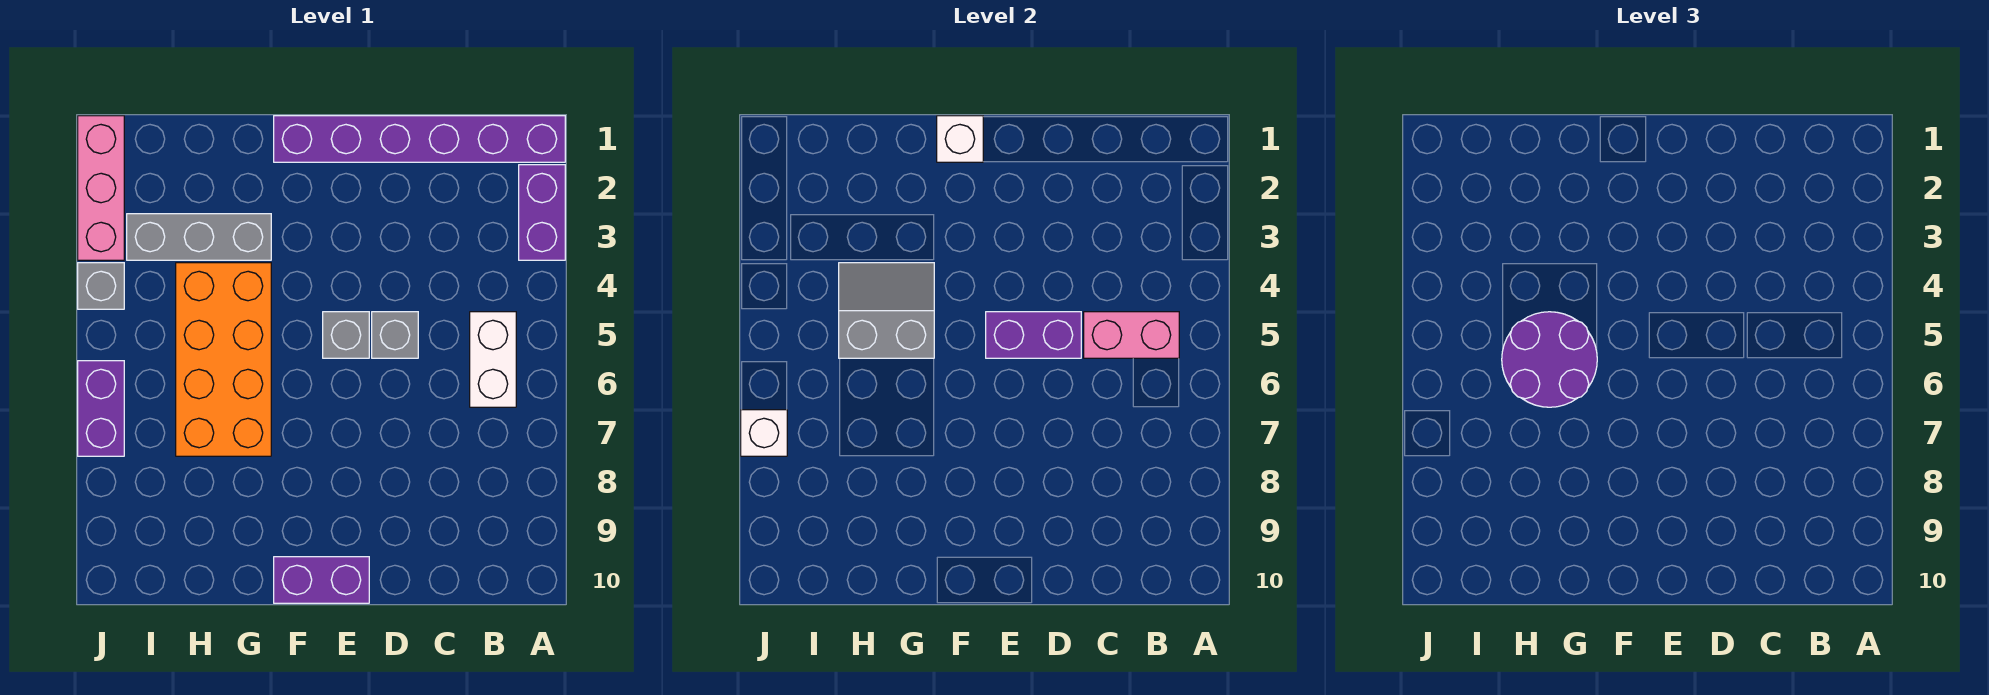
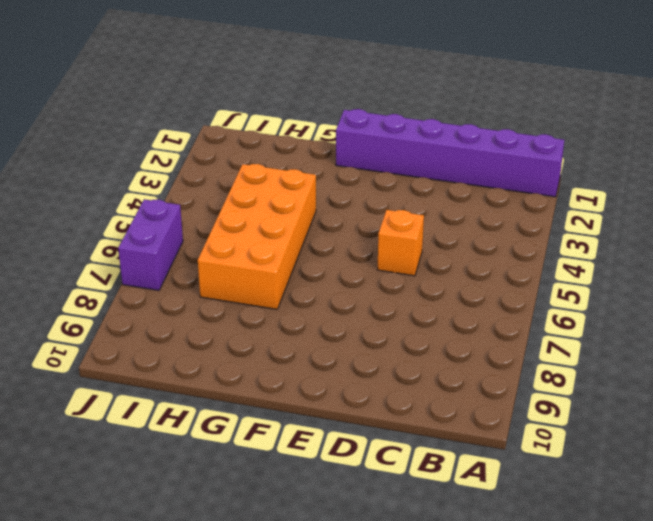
orange 1x1 brick [377,210,424,276] -> grey 1x1 brick [372,312,418,358]
none -> purple 1x2 brick [519,165,565,260]
none -> white 1x2 brick [470,312,516,407]
none -> grey 1x1 brick [323,312,369,358]

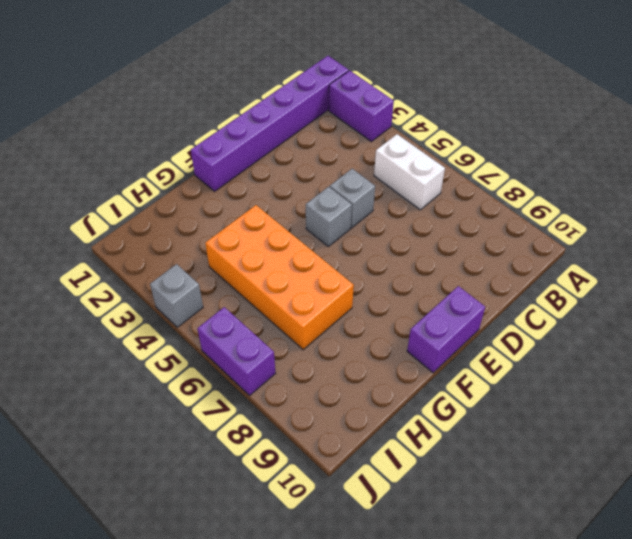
none -> grey 1x3 brick [127,214,271,260]
none -> pink 1x3 brick [78,116,124,260]
none -> pink 1x2 brick [1084,312,1179,358]

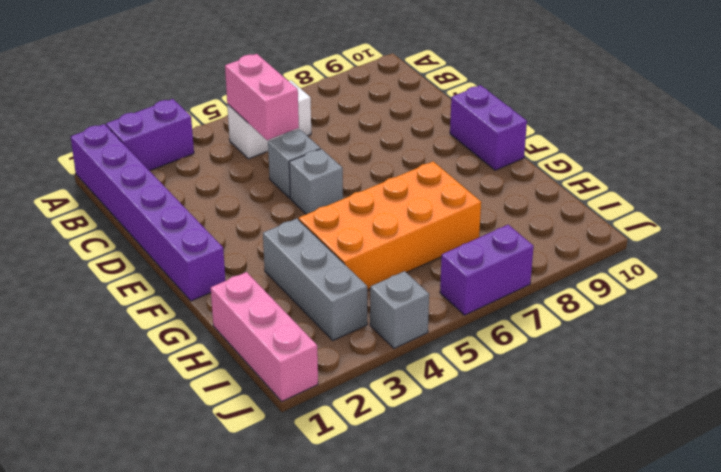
pink 1x3 brick [211,272,318,401] -> pink 1x3 brick turned to [78,116,124,260]
none -> purple 1x2 brick [986,312,1081,358]
none -> white 1x1 brick [937,116,983,162]
none -> grey 2x2 slope [839,263,934,358]

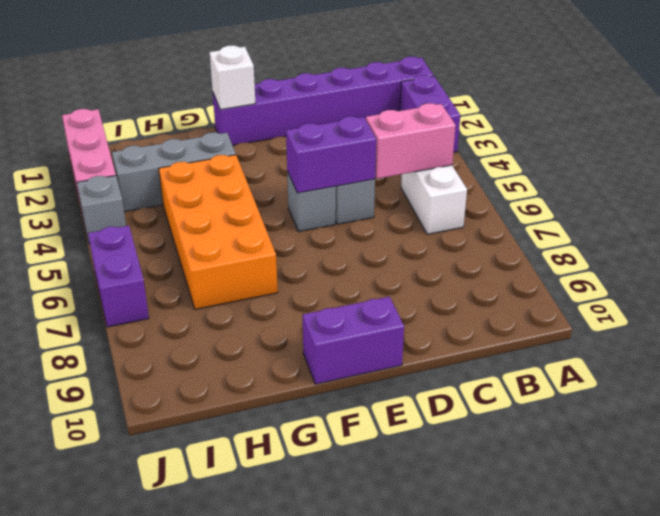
none -> grey 2x2 slope [839,263,934,358]
none -> white 1x1 brick [741,410,787,456]
none -> purple 2x2 round brick [1502,312,1597,407]

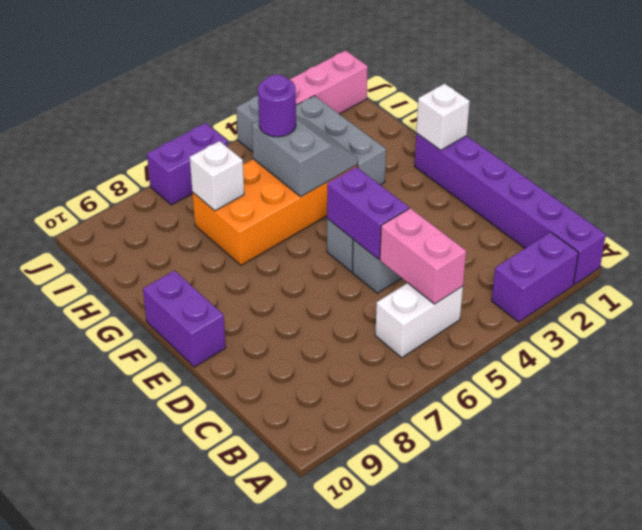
purple 1x1 round brick [258,75,296,137] -> purple 2x2 round brick [1502,312,1597,407]
white 1x1 brick [190,141,244,211] -> white 1x1 brick moved to [741,410,787,456]

